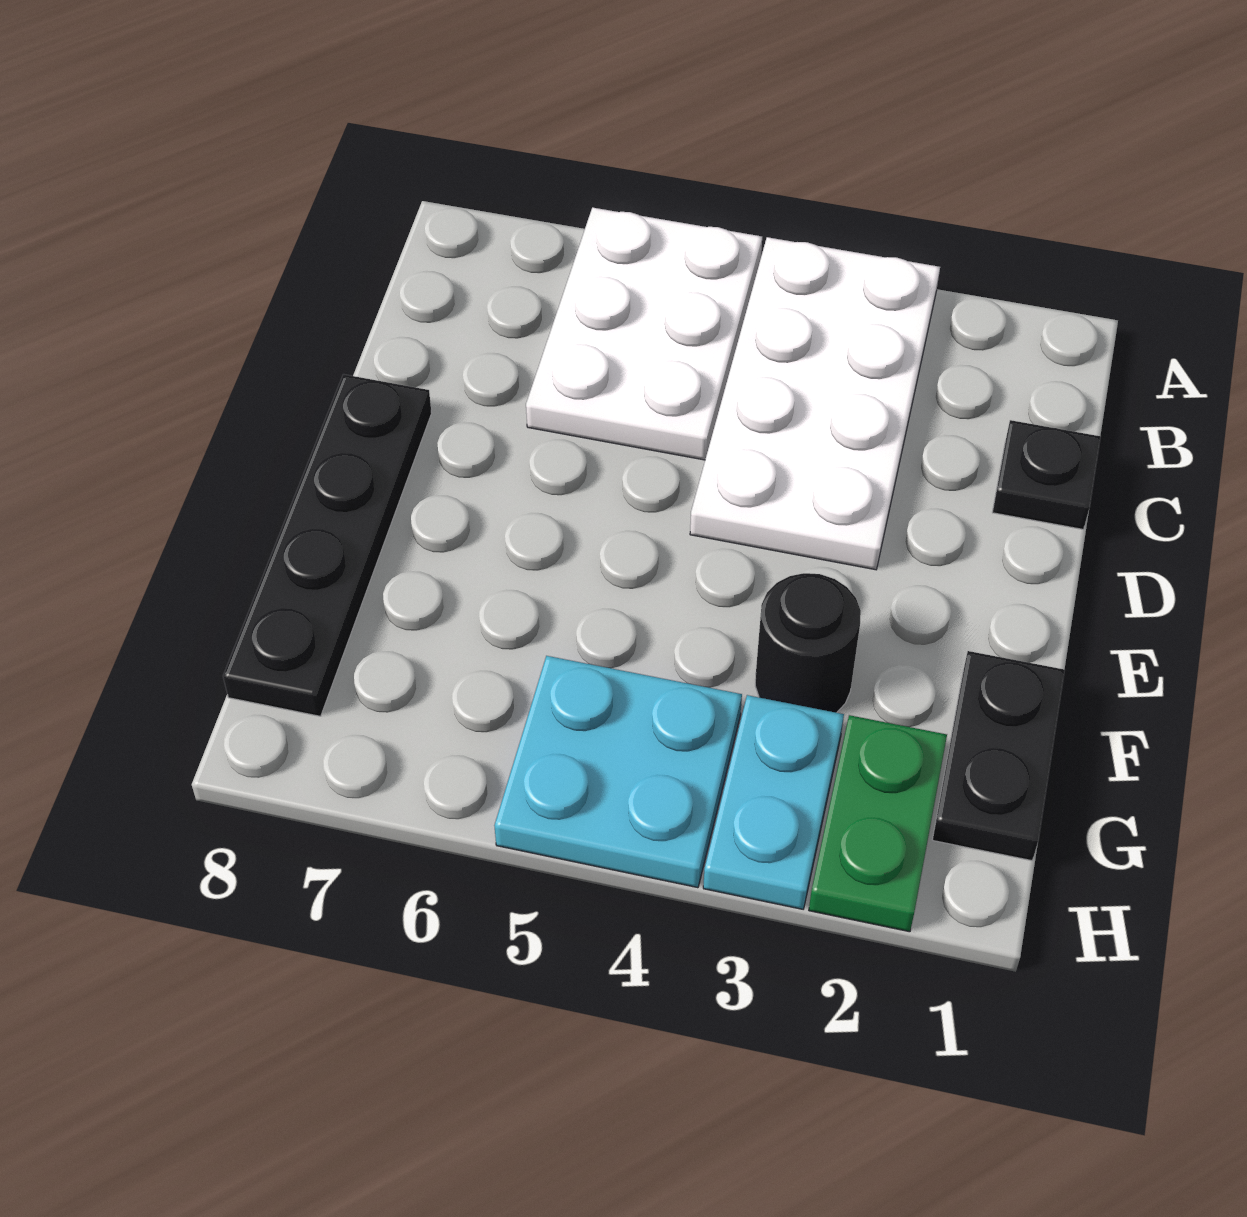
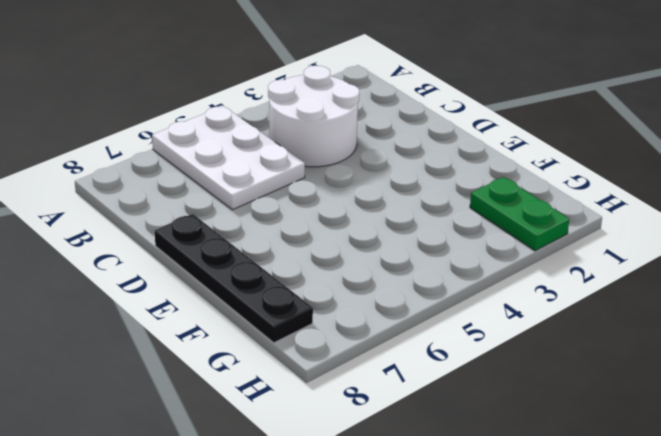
white 2x2 round brick [268,66,359,167] -> white 2x4 plate [690,237,940,570]
none -> black 1x1 plate [992,420,1101,529]
none -> black 1x2 plate [932,651,1065,861]

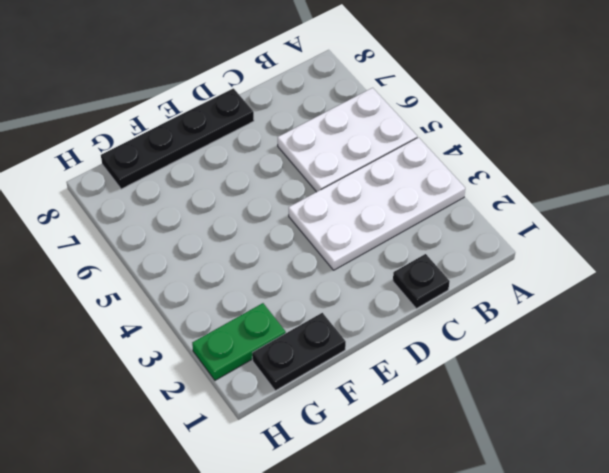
none -> black 1x1 round brick [755,573,861,713]
none -> cyan 1x2 plate [703,695,844,909]

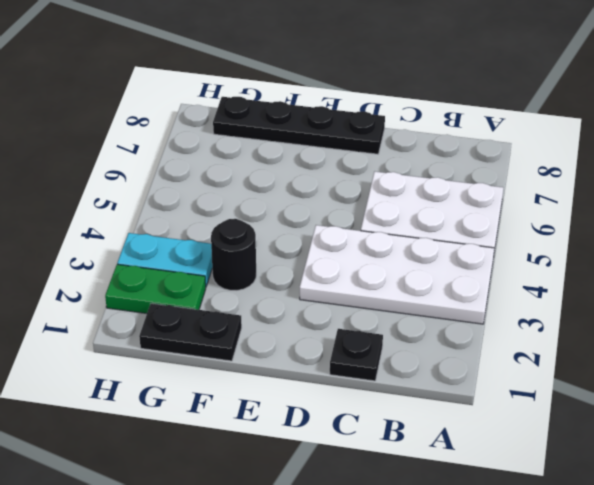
none -> cyan 2x2 plate [494,656,742,888]

